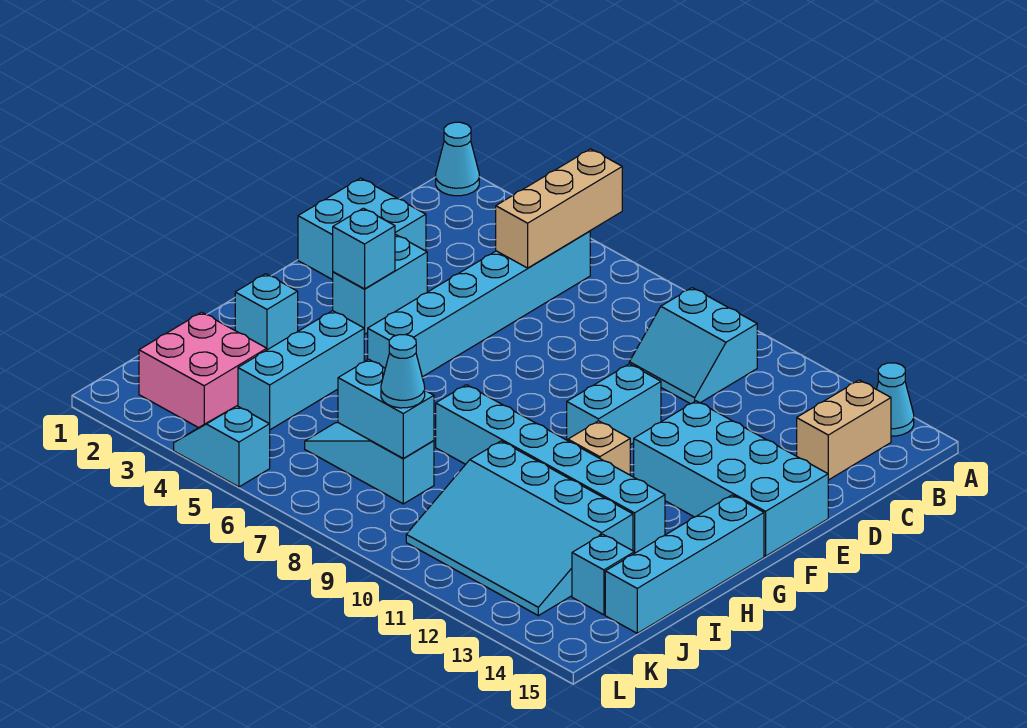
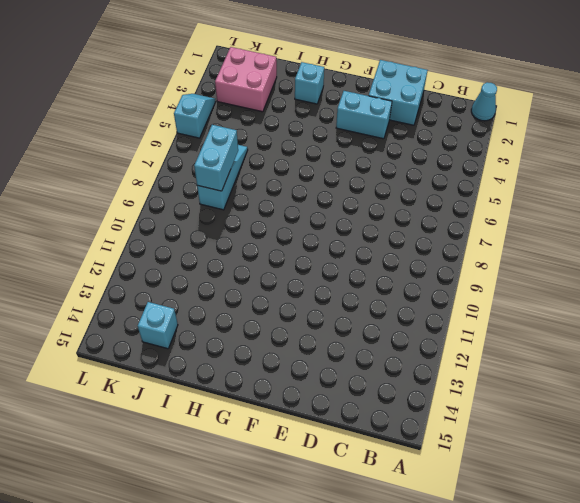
none -> cyan 1x1 cone [877,363,914,436]
none -> cyan 1x6 brick [368,231,590,377]
none -> cyan 2x2 slope [629,288,757,404]

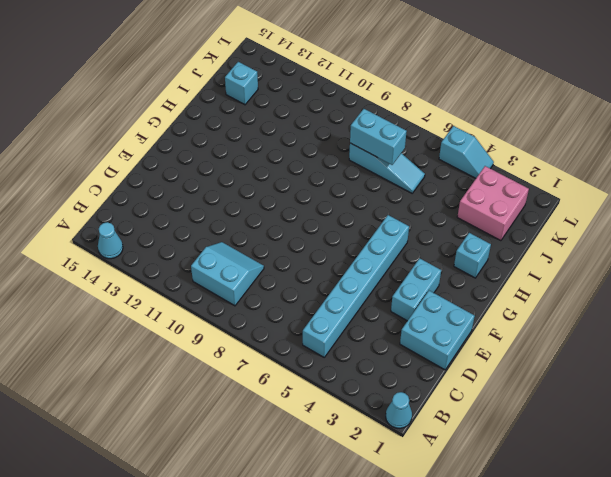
none -> tan 1x2 brick [797,380,891,480]
none -> cyan 1x2 brick [567,364,661,445]
none -> cyan 2x4 brick [634,401,828,556]

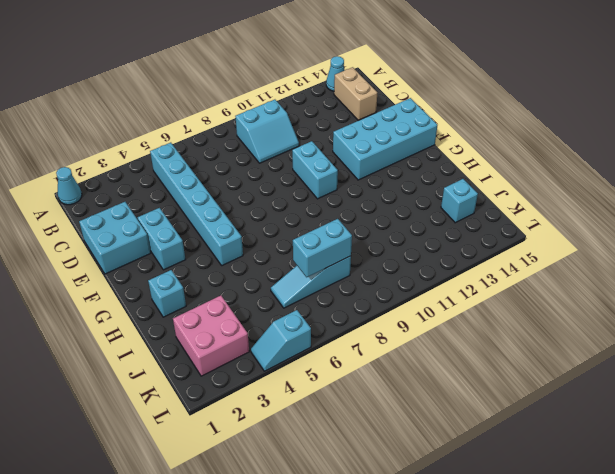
none -> tan 1x1 brick [568,421,630,475]
none -> cyan 1x4 brick [605,495,764,633]
none -> cyan 1x3 brick [238,311,364,430]

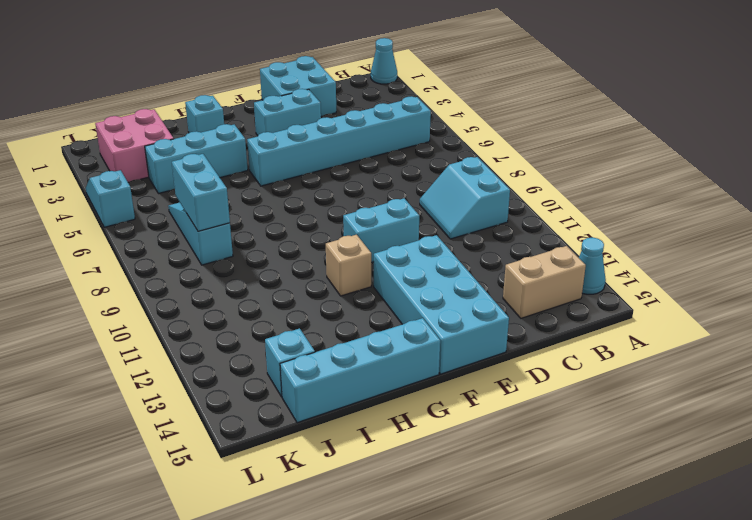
none -> cyan 1x6 brick [436,385,665,553]
none -> cyan 3x4 slope [406,441,633,616]
none -> tan 1x3 brick [496,149,622,268]

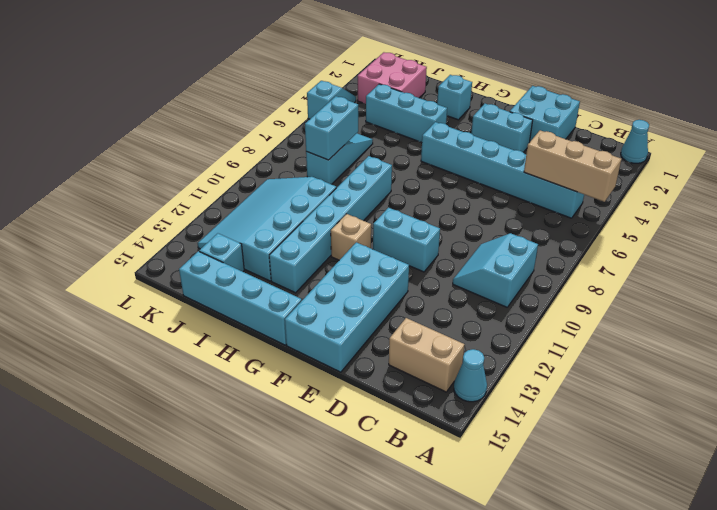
none -> cyan 1x1 brick [333,208,395,289]
none -> cyan 1x1 cone [381,335,425,408]

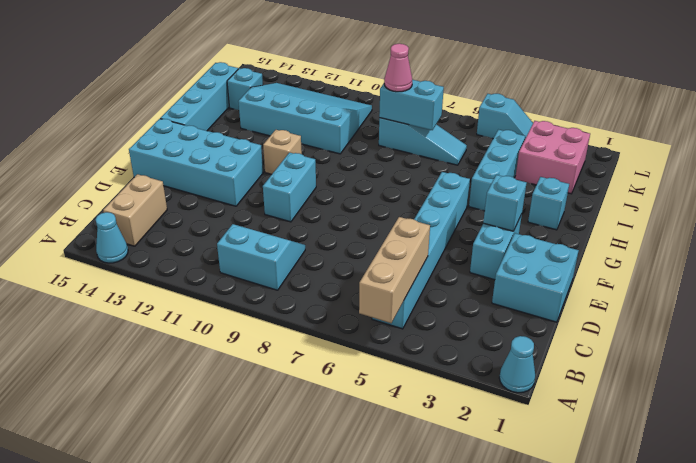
pink 1x1 cone [384,44,412,92] -> cyan 1x1 cone [381,335,425,408]
none -> cyan 1x6 brick [436,385,665,553]

